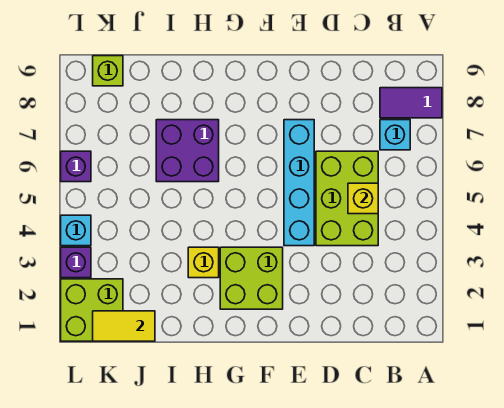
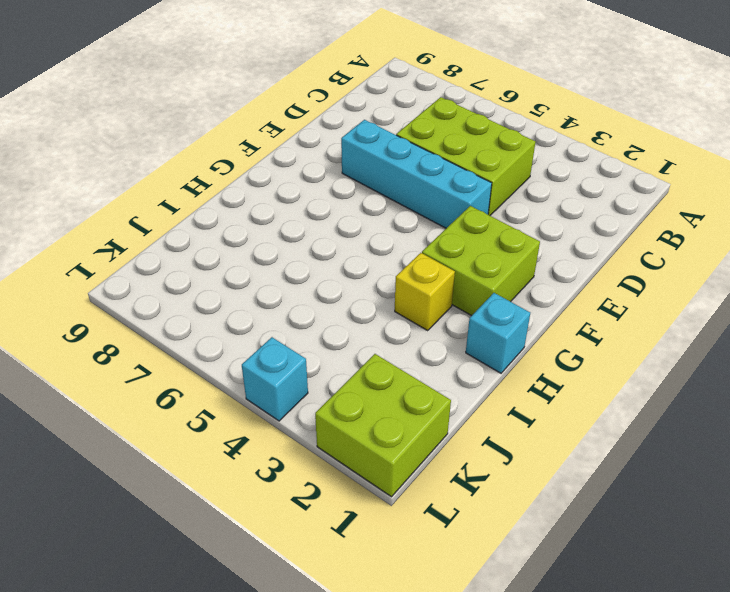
cyan 1x1 brick [466,293,530,373] -> cyan 1x1 brick moved to [380,120,410,150]
none -> purple 1x2 tile [380,88,442,118]
none -> purple 2x2 brick [156,120,219,182]
none -> lime 1x1 brick [93,56,123,86]

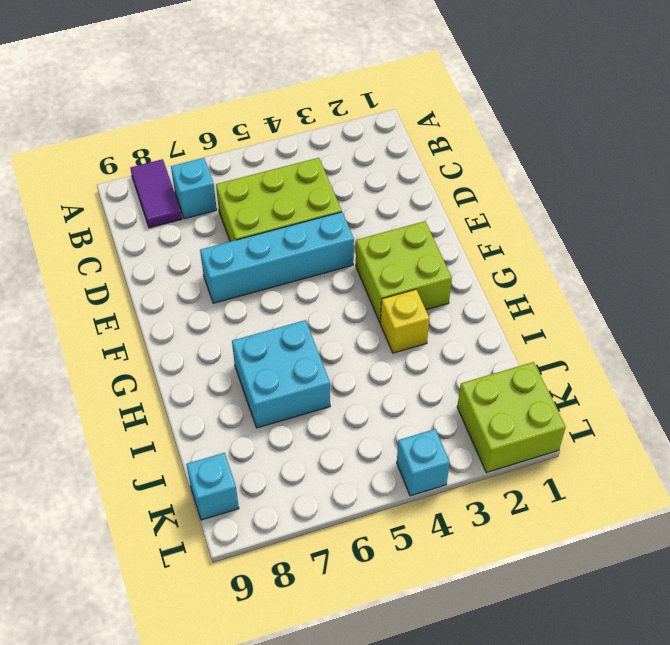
cyan 2x2 brick [232,320,330,428] -> purple 2x2 brick [156,120,219,182]
cyan 1x1 brick [186,453,239,520] -> lime 1x1 brick [93,56,123,86]
none -> purple 1x1 brick [61,247,91,278]
none -> purple 1x1 brick [61,151,91,182]
none -> yellow 1x1 brick [348,183,378,214]

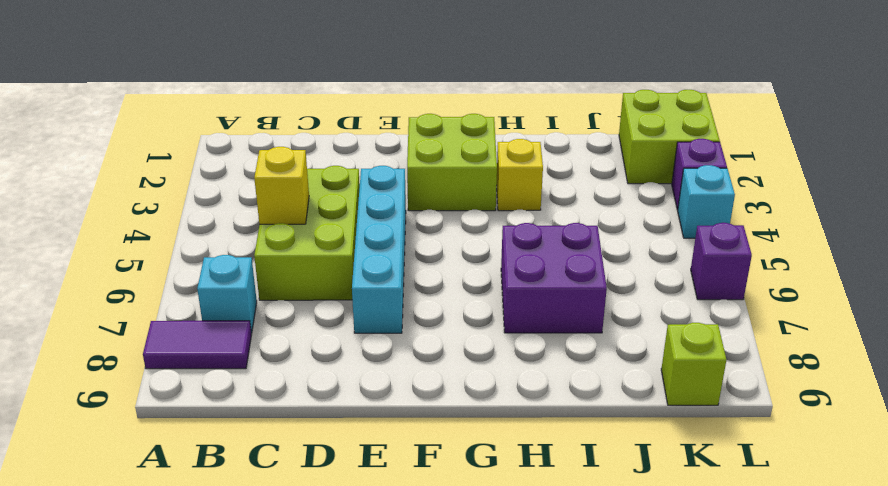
none -> yellow 1x2 tile [93,311,155,341]

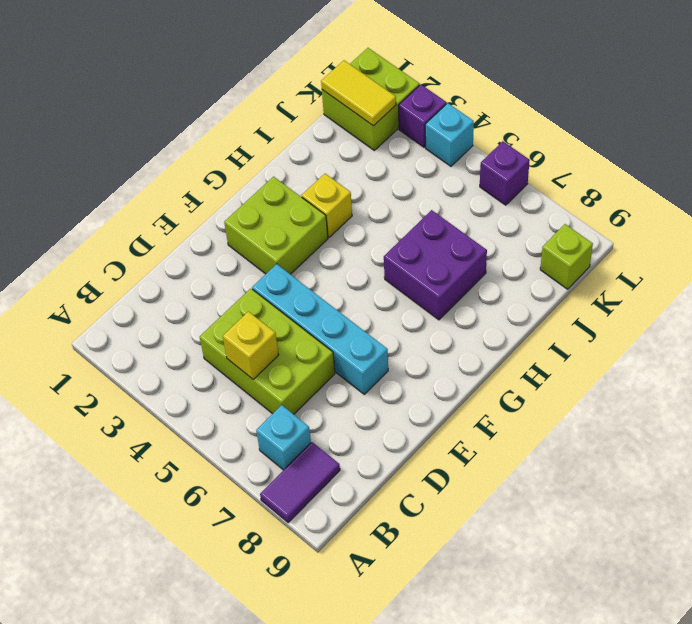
yellow 1x2 tile [321,61,396,126] -> yellow 1x2 tile turned to [93,311,155,341]

